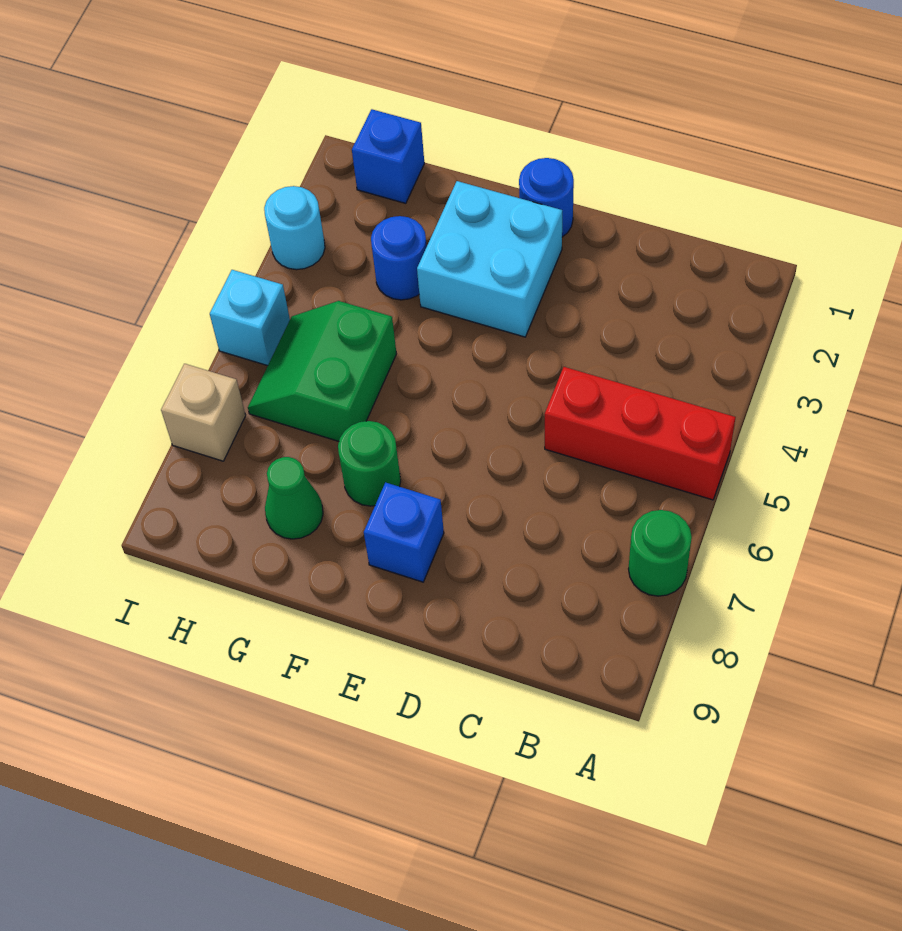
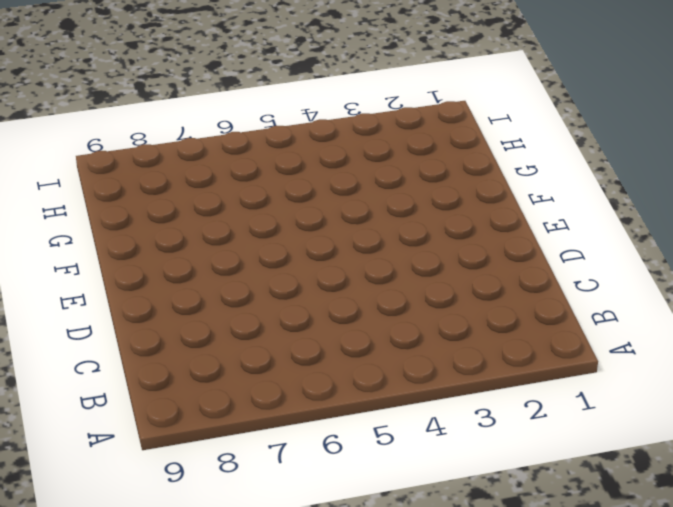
none -> red 1x3 brick [545,367,736,500]
none -> green 1x1 round brick [629,510,692,596]
none -> blue 1x1 round brick [519,158,574,237]

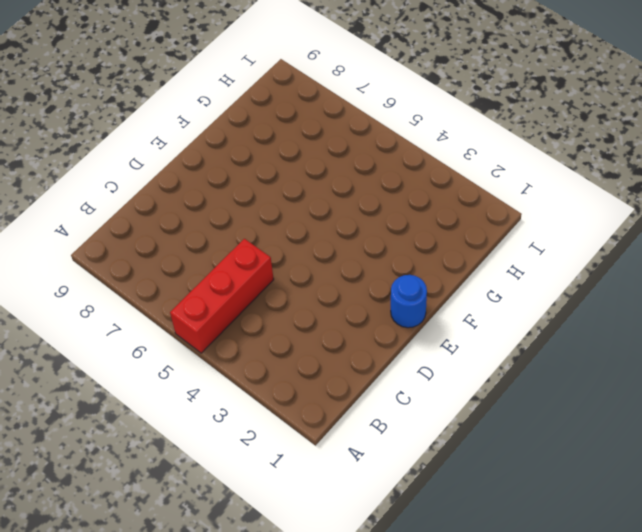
none -> green 1x1 round brick [629,510,692,596]
none -> cyan 2x2 brick [417,181,562,337]
none -> blue 1x1 brick [364,482,444,582]

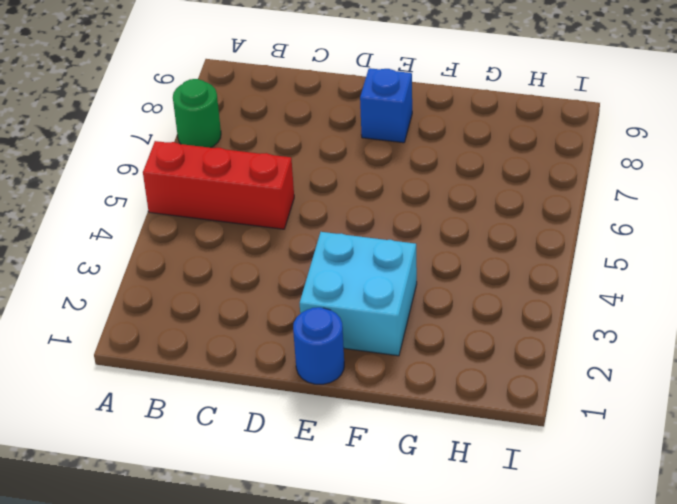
none -> green 1x1 round brick [338,421,401,506]
none -> blue 1x1 round brick [371,216,427,300]
none -> green 2x2 slope [248,301,397,441]

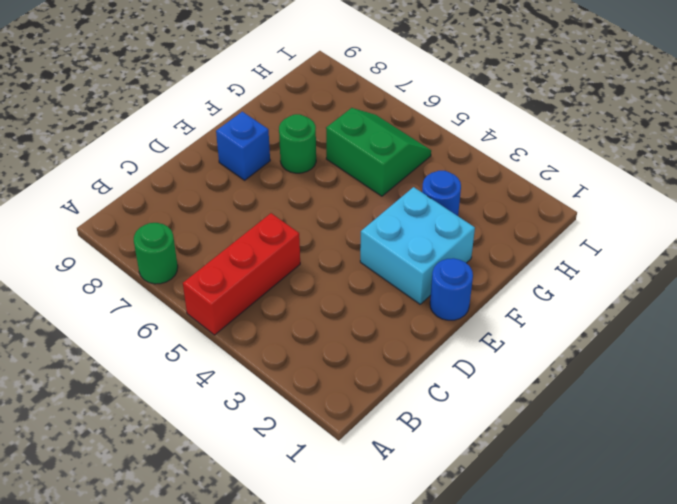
none -> green 1x1 cone [265,457,323,539]
none -> blue 1x1 brick [352,109,424,203]
none -> cyan 1x1 round brick [264,186,325,270]

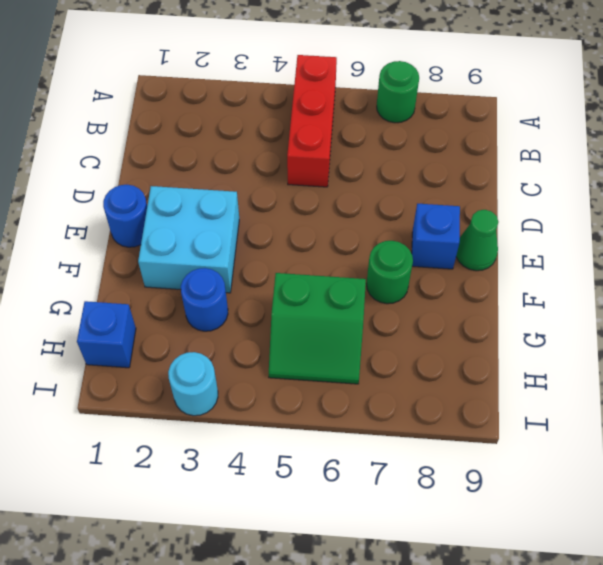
green 1x1 cone [456,210,498,271] -> green 1x1 cone moved to [265,457,323,539]
none -> cyan 1x1 brick [210,270,290,366]
none -> tan 1x1 brick [161,364,246,461]

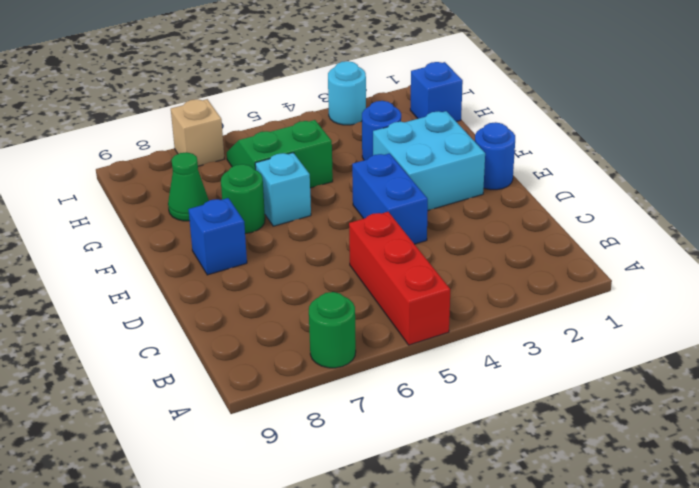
blue 1x2 brick [352,153,428,244] -> none
cyan 1x1 brick [255,153,311,226] -> cyan 1x1 brick moved to [210,270,290,366]

